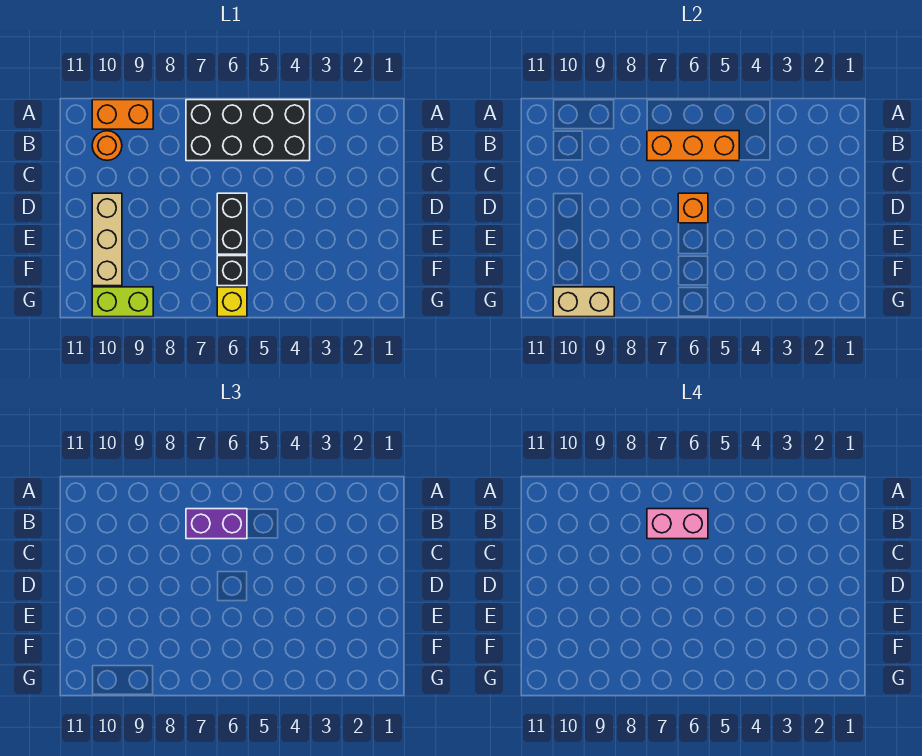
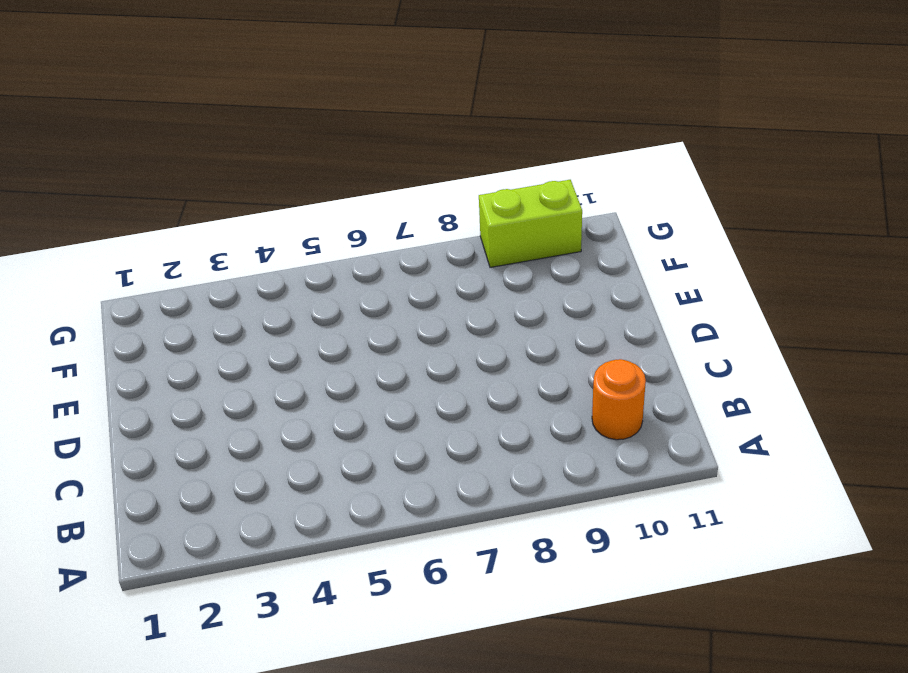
none -> black 2x4 brick [186,100,310,161]
none -> orange 1x2 brick [92,100,153,129]
none -> black 1x2 brick [217,193,247,254]

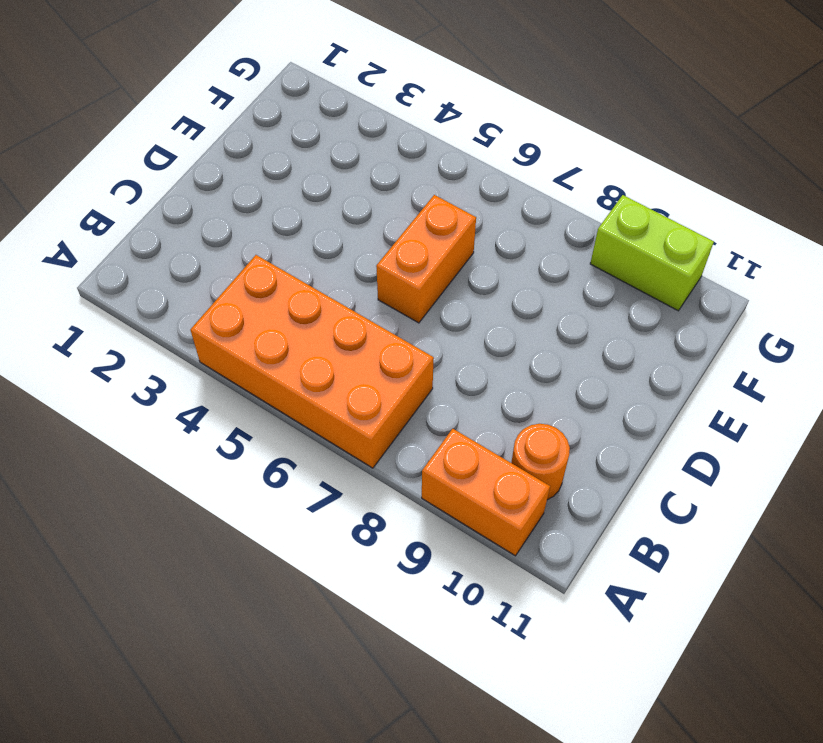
orange 2x4 brick [190,255,434,468] -> black 2x4 brick [186,100,310,161]
orange 1x2 brick [376,195,476,323] -> black 1x2 brick [217,193,247,254]
none -> tan 1x3 brick [92,193,122,286]
none -> black 1x1 brick [217,256,247,286]
none -> yellow 1x1 brick [217,287,247,317]

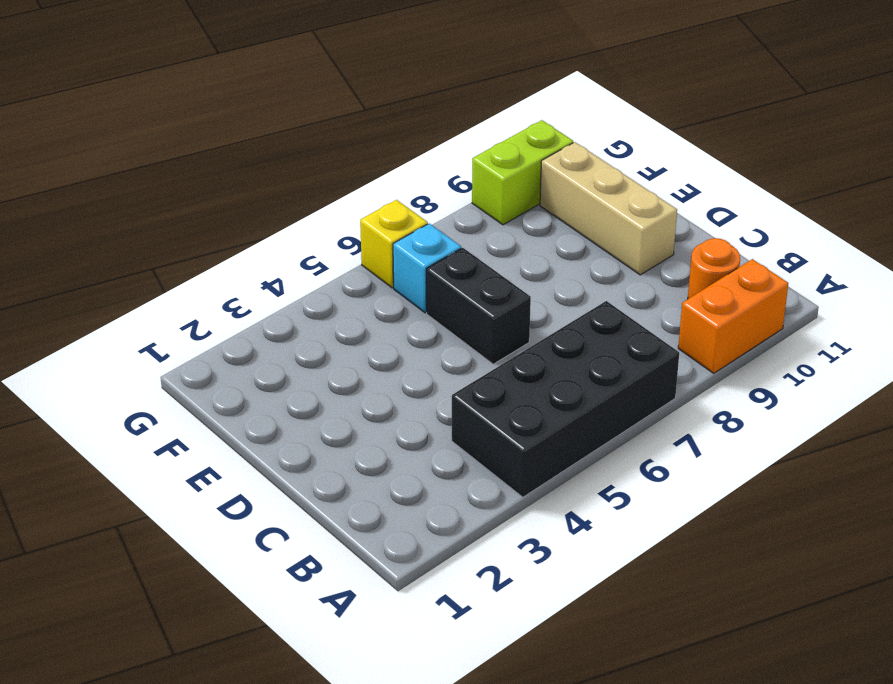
cyan 1x1 brick [393,223,461,313] -> black 1x1 brick [217,256,247,286]
none -> orange 1x3 brick [647,131,739,161]
none -> orange 1x1 brick [678,193,708,223]
none -> tan 1x2 brick [553,287,614,317]

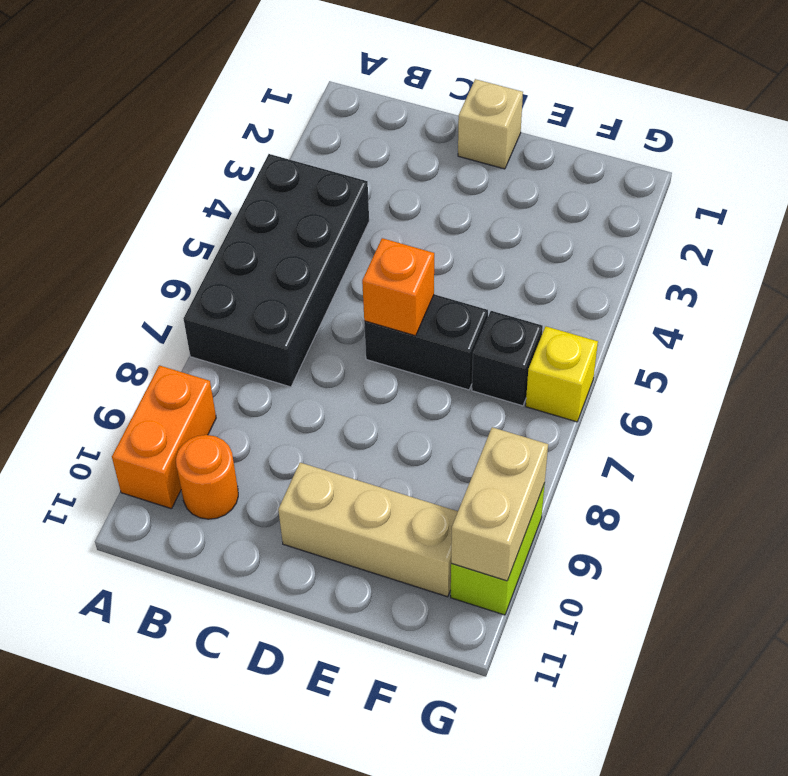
tan 1x1 brick [458,79,523,169] -> none
none -> orange 1x3 brick [647,131,739,161]
none -> purple 1x2 brick [186,509,247,539]
none -> pink 1x2 brick [647,509,708,539]

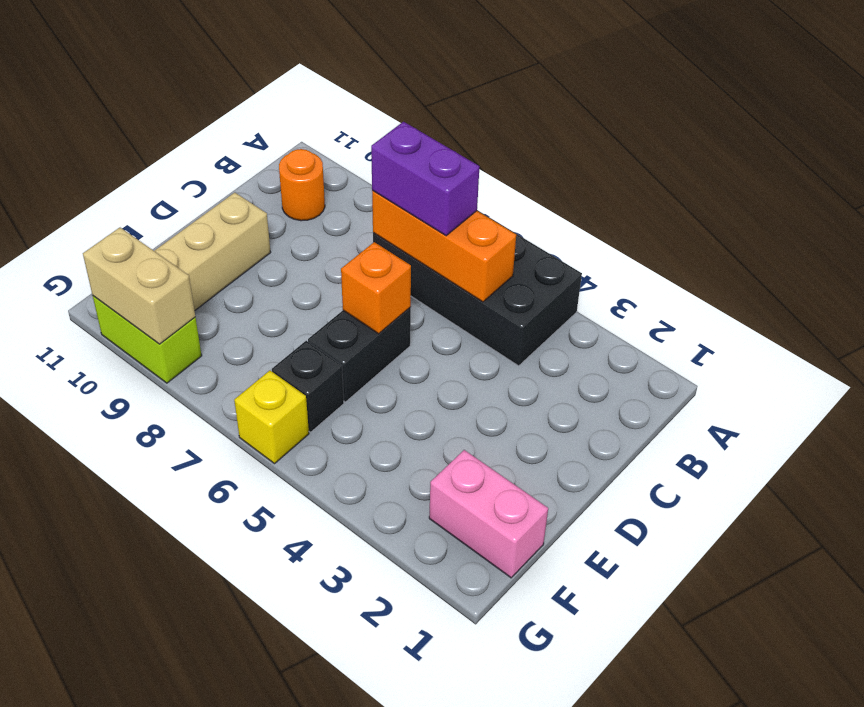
pink 1x2 brick [429,450,548,578] -> pink 1x2 brick moved to [647,509,708,539]
none -> orange 1x2 brick [92,100,153,129]

